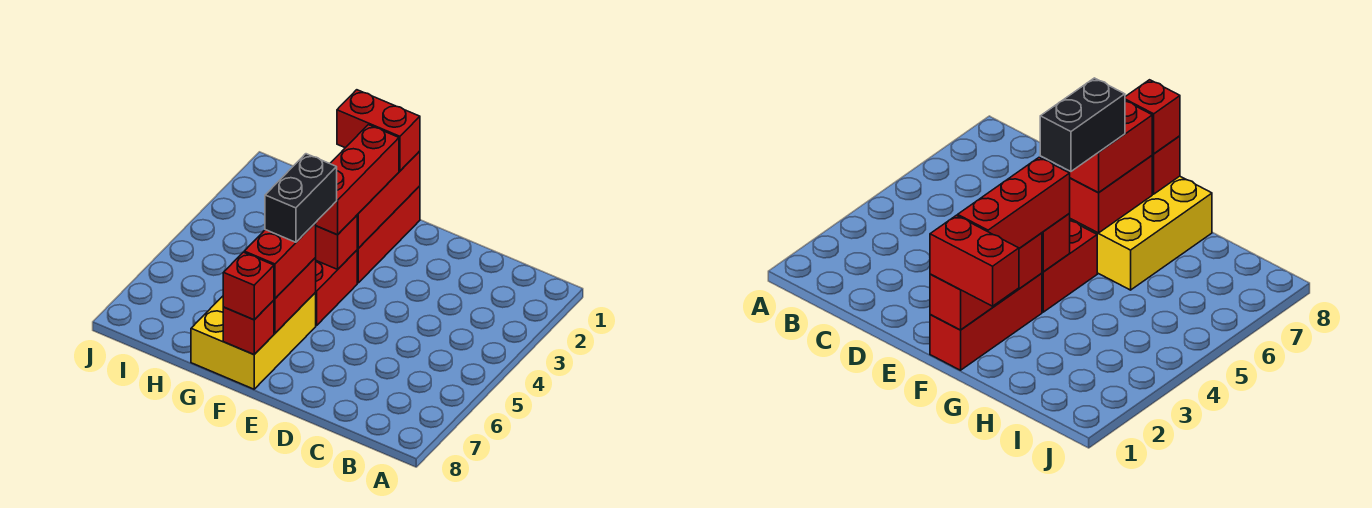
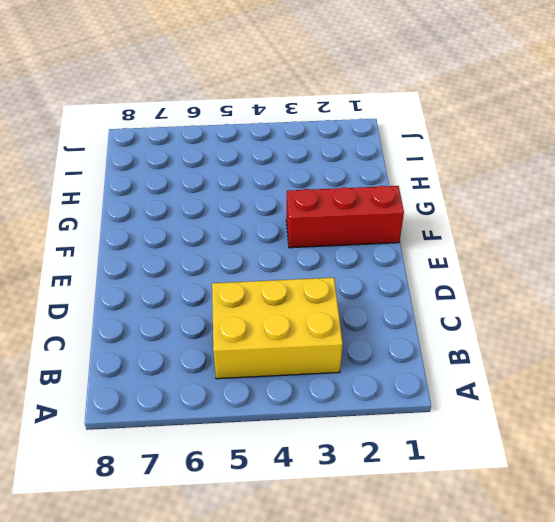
yellow 2x3 brick [212,278,343,379] -> yellow 2x3 brick moved to [191,292,316,389]
none -> red 1x2 brick [316,250,357,325]
none -> red 1x3 brick [357,151,420,248]
none -> red 1x1 brick [315,215,357,269]

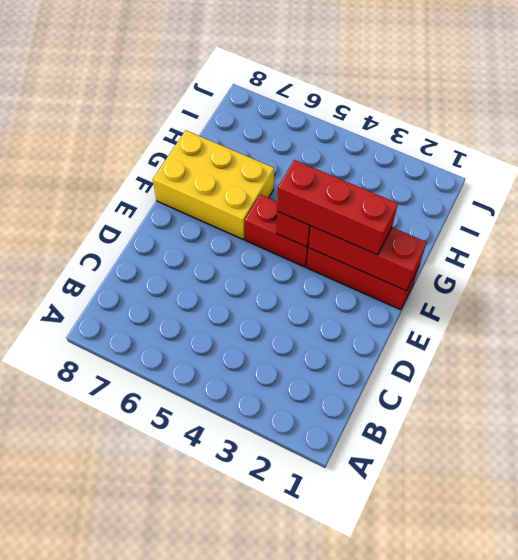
none -> red 1x2 brick [274,258,316,333]
none -> red 1x1 brick [223,300,274,354]
none -> red 1x2 brick [337,90,420,171]

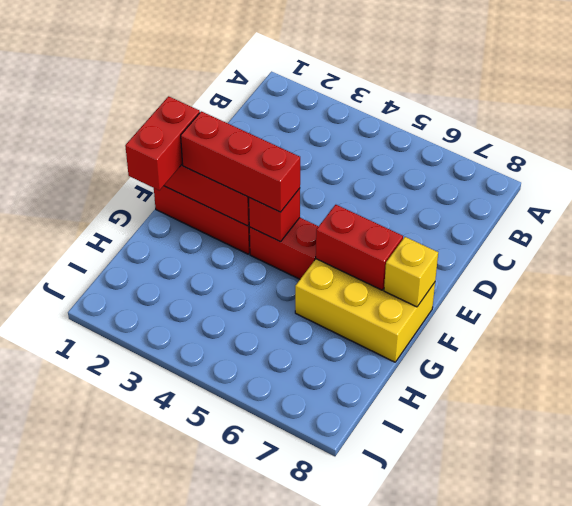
yellow 1x1 brick [384,237,438,307] -> red 1x1 brick [223,300,274,354]
none -> red 1x2 brick [244,223,316,298]
none -> red 1x1 brick [223,252,274,320]
none -> black 1x2 brick [265,154,337,242]

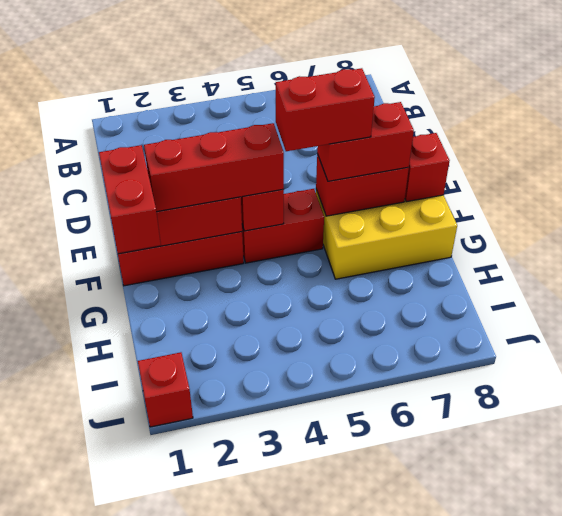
red 1x2 brick [276,68,375,151] -> black 1x2 brick [265,154,337,242]
red 1x1 brick [138,352,193,427] -> red 1x1 brick moved to [223,252,274,320]

